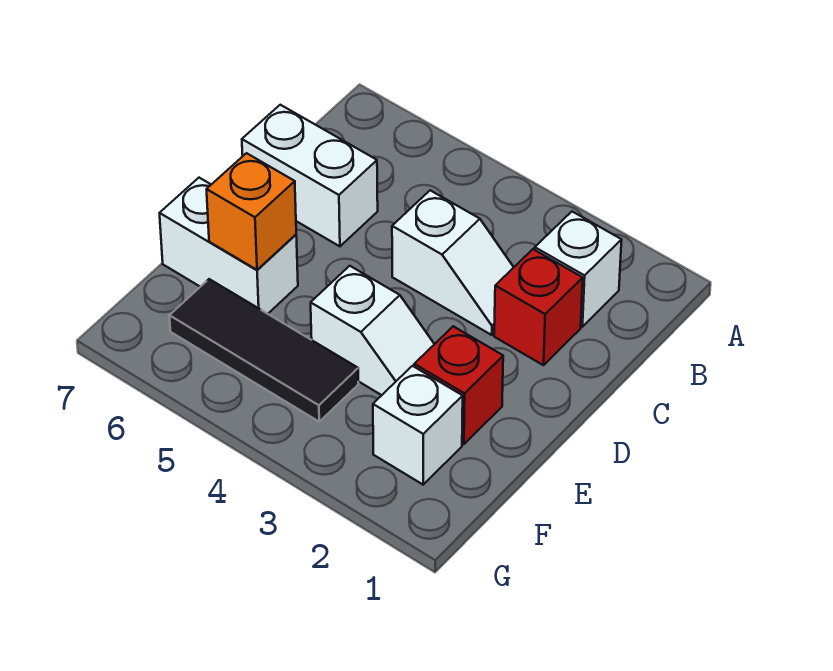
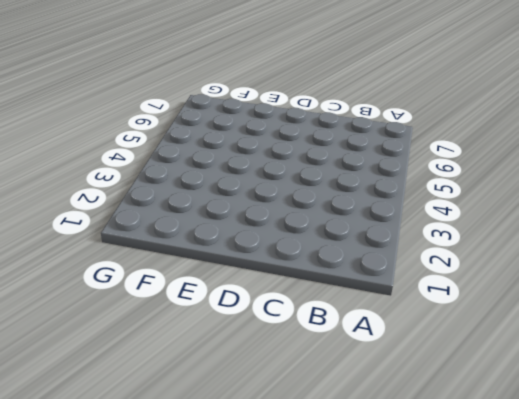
none -> white 1x1 brick [535,212,622,327]
none -> red 1x1 brick [494,249,583,365]

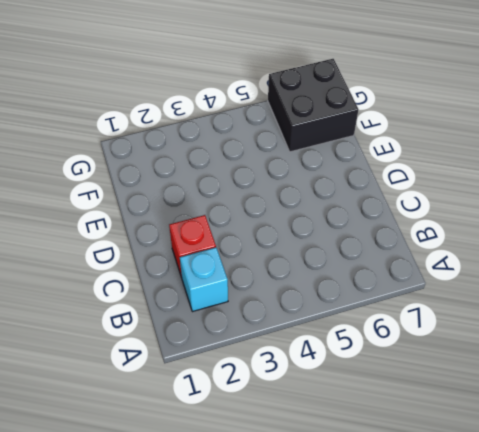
cyan 1x1 brick [180,248,228,312] -> white 1x1 brick [535,212,622,327]
black 2x2 brick [268,59,358,152] -> black 1x3 tile [169,279,358,422]
none -> white 1x2 slope [392,190,514,335]
none -> white 1x2 brick [242,105,378,246]

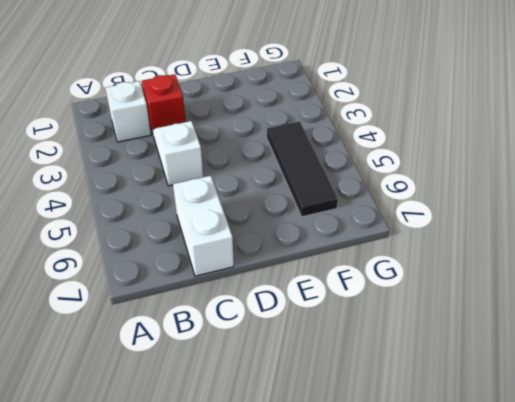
none -> red 1x1 brick [414,326,503,444]
none -> white 1x2 slope [311,266,434,395]

